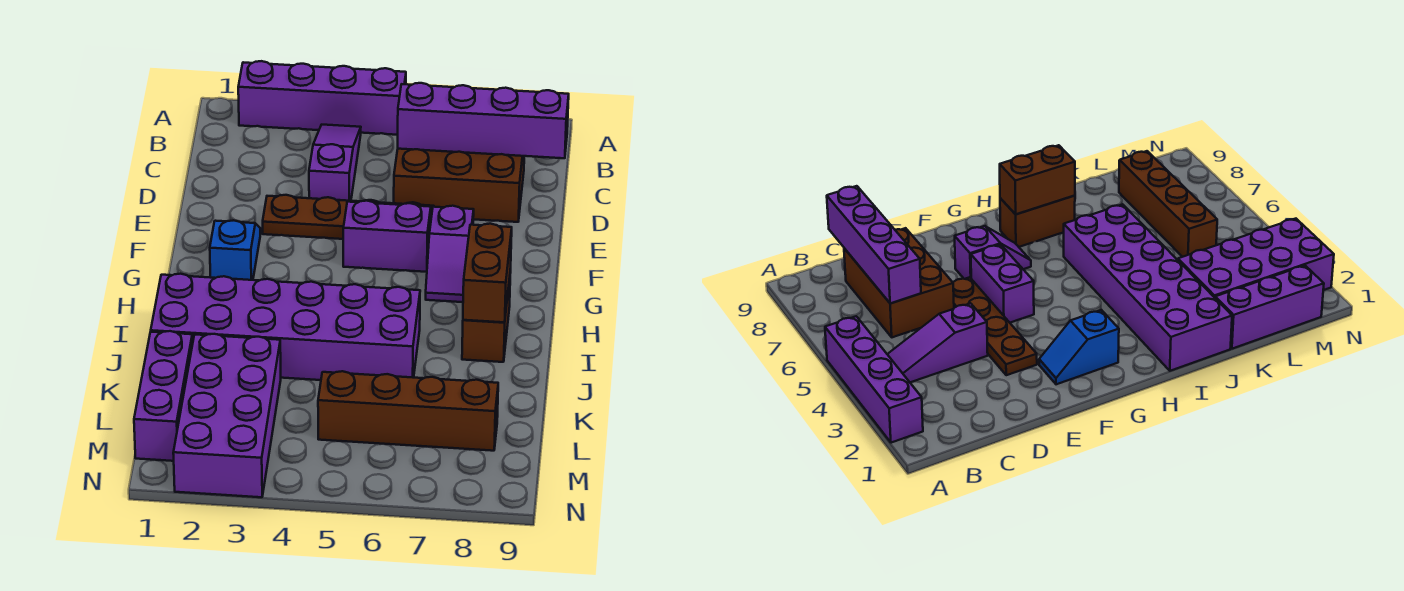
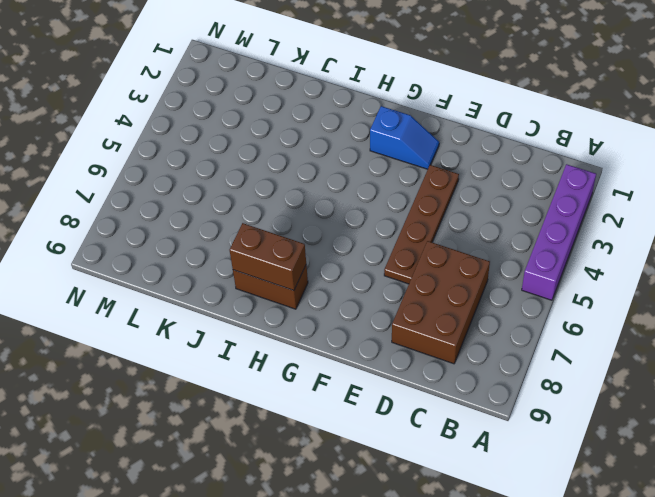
none -> purple 1x3 slope [309,125,361,201]
none -> purple 1x2 brick [343,201,431,272]
none -> purple 1x2 slope [426,206,474,302]

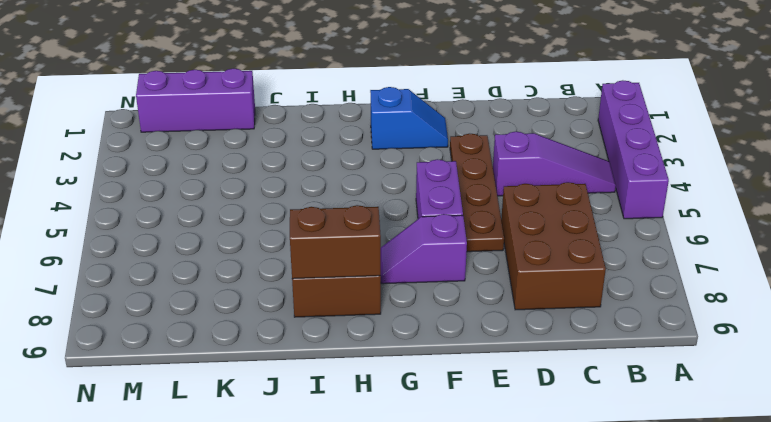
none -> purple 2x6 brick [151,274,420,380]
none -> purple 2x4 brick [173,334,281,497]
none -> brown 1x4 brick [318,371,498,451]

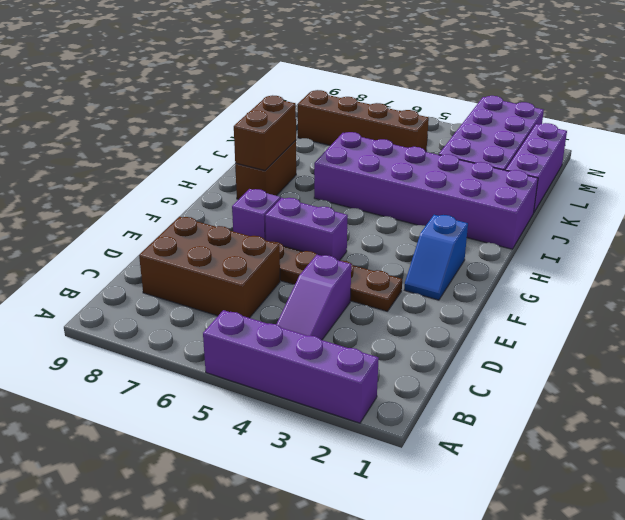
none -> purple 1x4 brick [398,83,569,158]

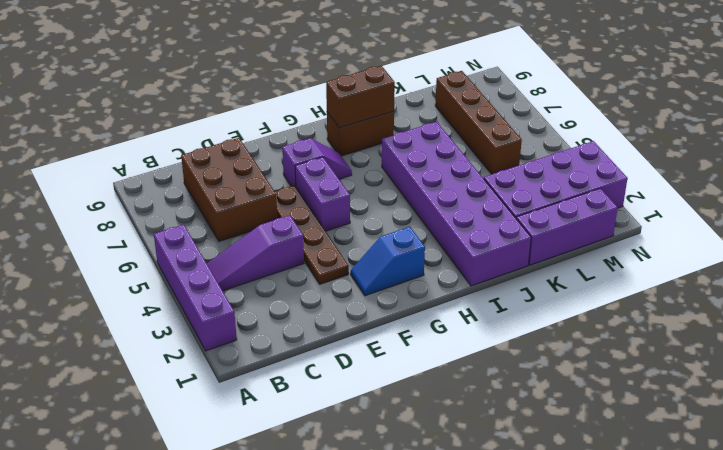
none -> purple 1x4 brick [398,83,569,158]

